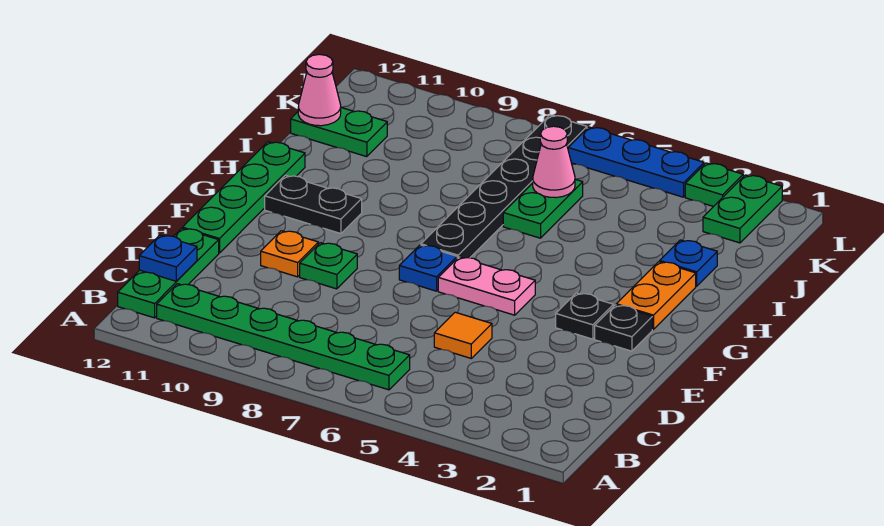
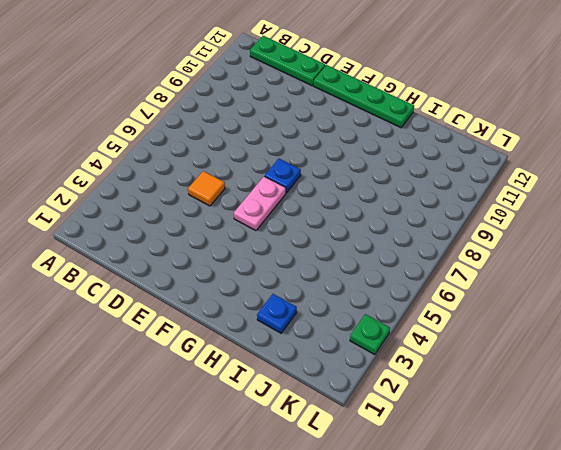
none -> green 1x6 plate [157,284,410,390]
none -> green 1x1 plate [300,243,357,289]
none -> orange 1x1 plate [261,231,318,277]

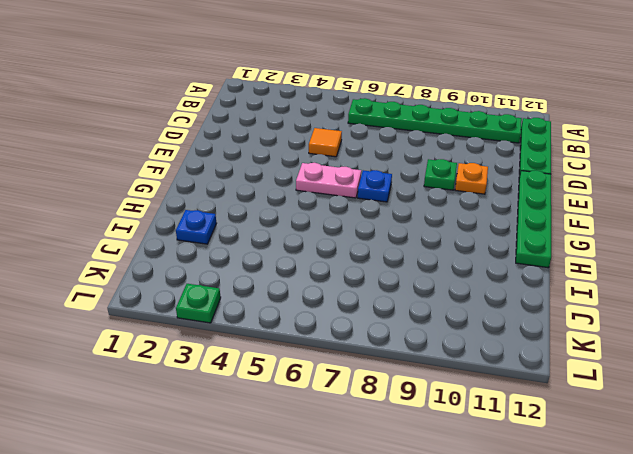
none -> black 1x1 plate [595,305,652,351]
none -> black 1x1 plate [556,293,613,339]
none -> orange 1x2 plate [616,262,696,330]

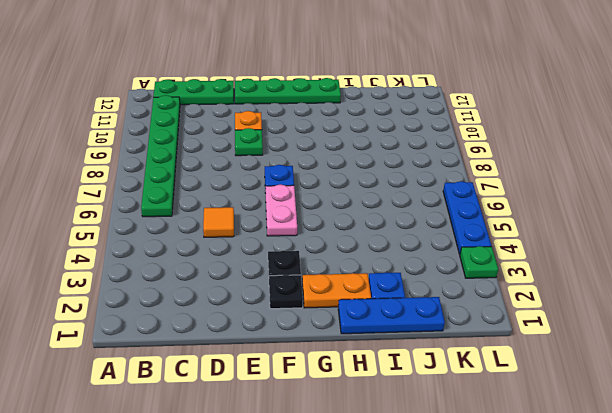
blue 1x3 plate [338,297,445,334] -> none
none -> black 1x6 plate [421,115,587,258]
none -> black 1x2 plate [265,175,362,234]
none -> green 1x2 plate [503,179,583,238]

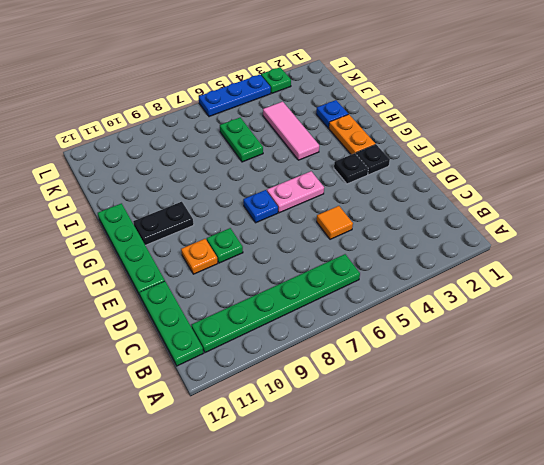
pink 1x3 tile [263,102,319,160] -> none
none -> black 1x6 plate [421,115,587,258]
none -> green 1x2 plate [291,108,387,157]
none -> green 1x2 plate [703,175,782,243]

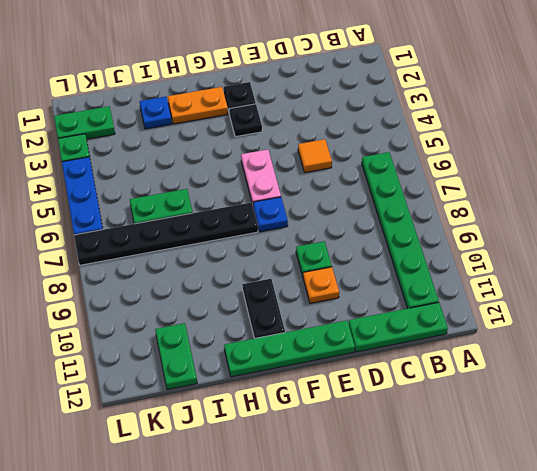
none -> blue 1x1 plate [139,235,197,281]
none -> pink 1x1 cone [533,126,575,198]
none -> pink 1x1 cone [298,54,341,126]

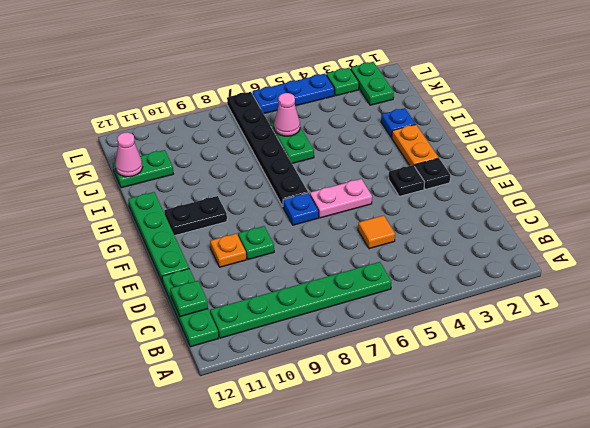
green 1x1 plate [170,281,208,317] -> blue 1x1 plate [139,235,197,281]

